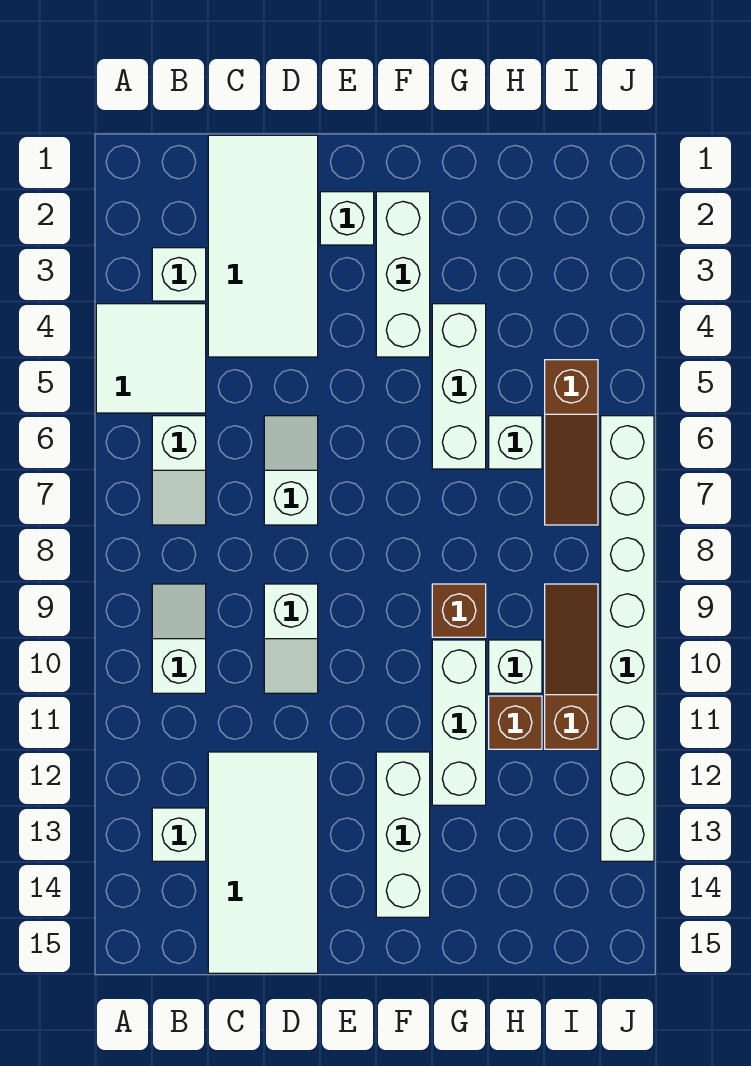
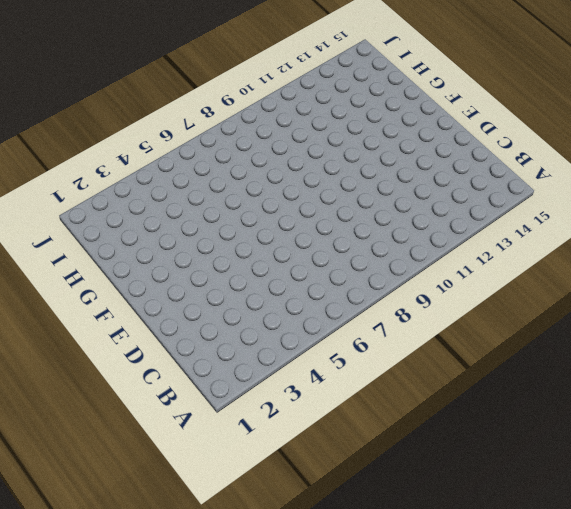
none -> white 2x2 tile [96,304,206,413]
none -> white 1x1 brick [152,248,206,301]
none -> white 1x2 slope [152,416,206,525]

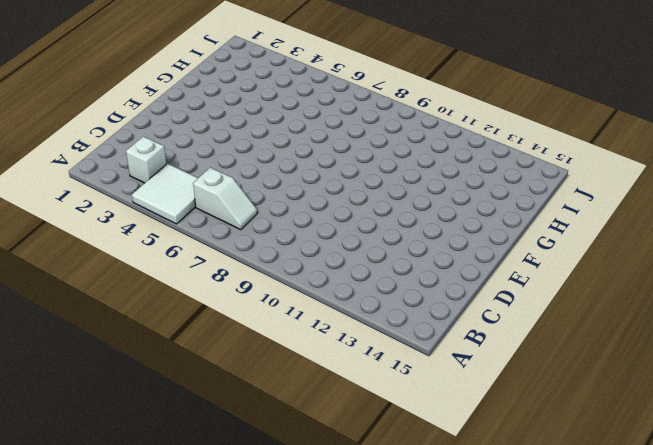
none -> white 1x2 slope [152,584,206,693]
none -> white 1x1 brick [152,808,206,861]
none -> white 2x4 tile [208,135,318,357]

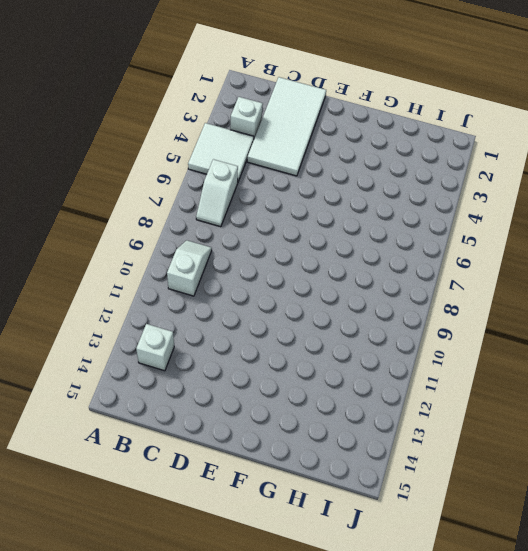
none -> white 2x4 tile [208,752,318,973]
none -> white 1x2 slope [264,416,318,525]
none -> white 1x2 slope [264,584,318,693]

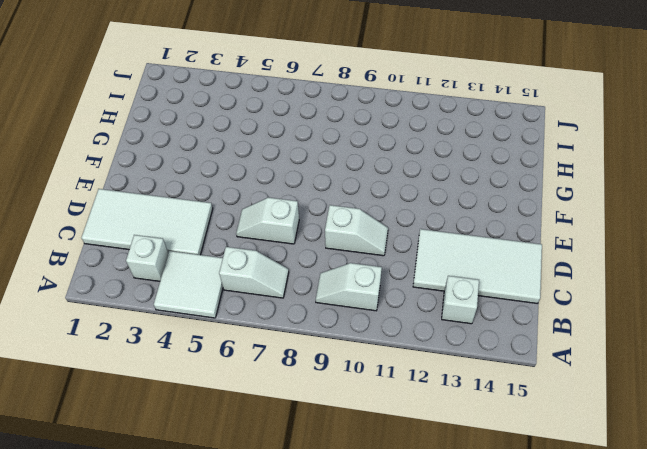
none -> white 1x1 brick [320,192,374,245]
none -> white 1x3 brick [376,192,430,357]
none -> white 1x3 brick [376,752,430,917]

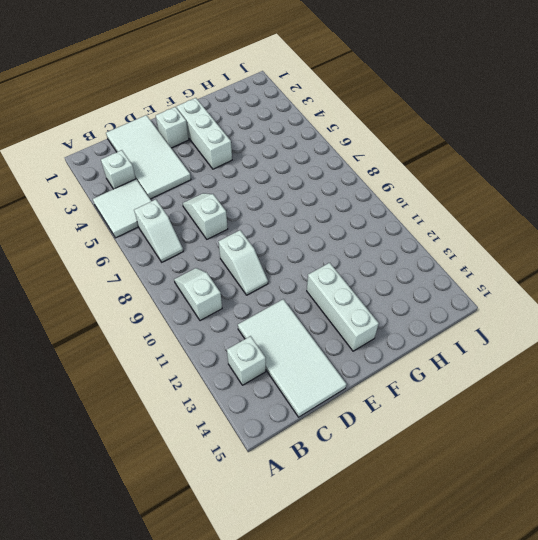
none -> white 1x3 brick [432,304,486,469]
none -> brown 1x1 brick [432,584,486,637]
none -> white 1x3 brick [432,640,486,805]

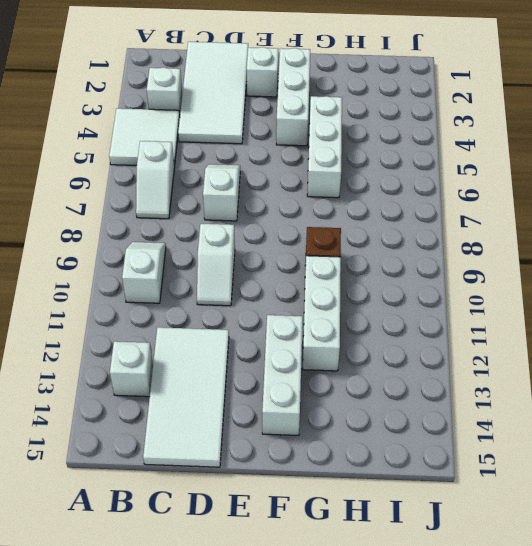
none -> white 1x1 brick [489,416,542,469]
none -> white 1x1 brick [489,640,542,693]
none -> brown 1x1 brick [489,696,542,749]

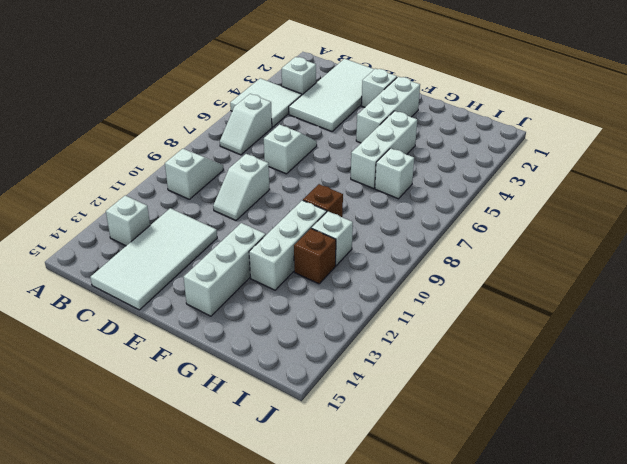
none -> brown 1x3 slope [545,360,598,525]
none -> brown 1x3 slope [545,584,598,749]
none -> white 1x8 brick [601,416,654,861]

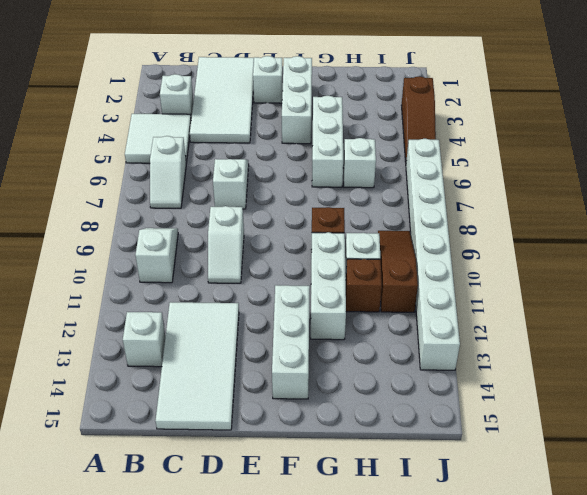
brown 1x3 slope [401,76,436,162] -> brown 1x3 slope moved to [545,360,598,525]

